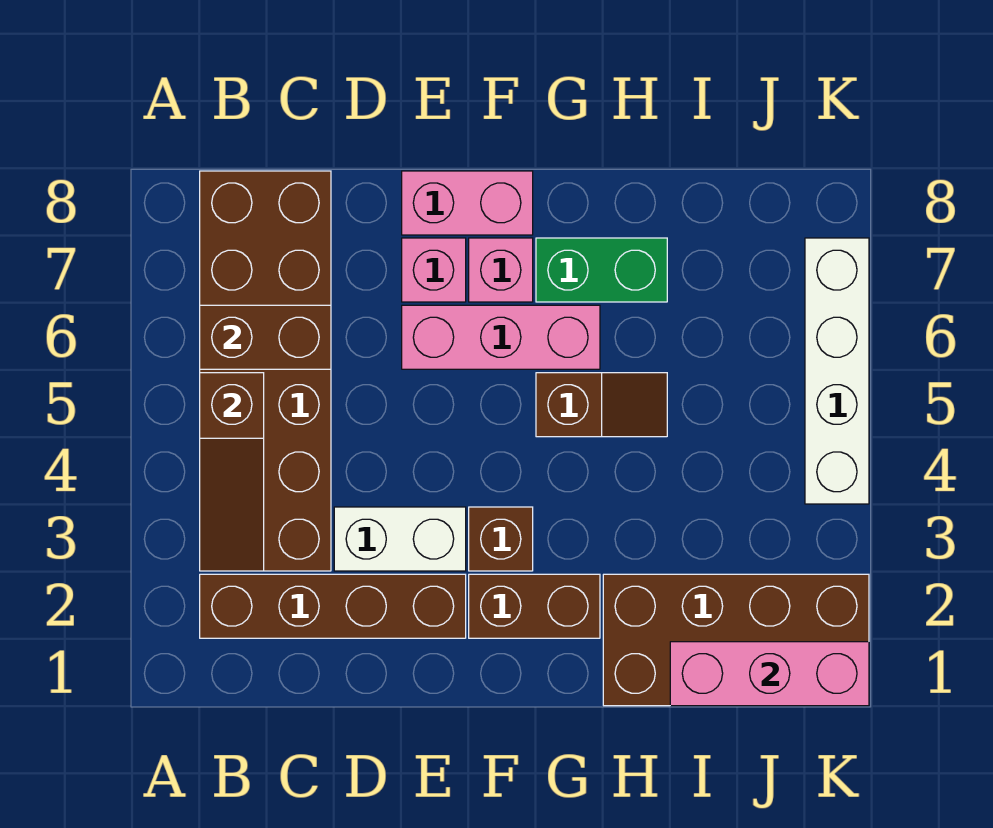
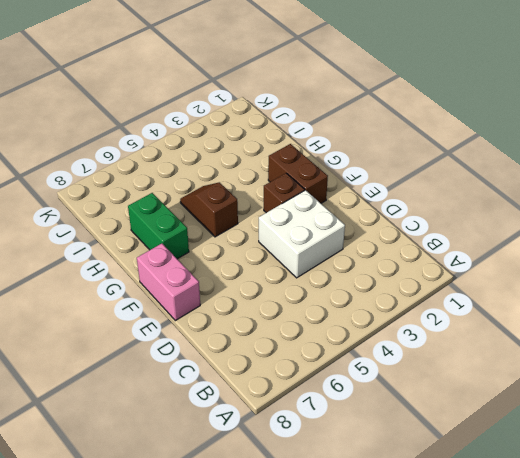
white 2x2 brick [259,190,345,278] -> white 1x2 brick [334,507,466,571]
none -> brown 1x4 brick [200,574,466,638]
none -> brown 2x6 brick [200,171,331,571]
none -> pink 1x3 brick [402,305,600,369]

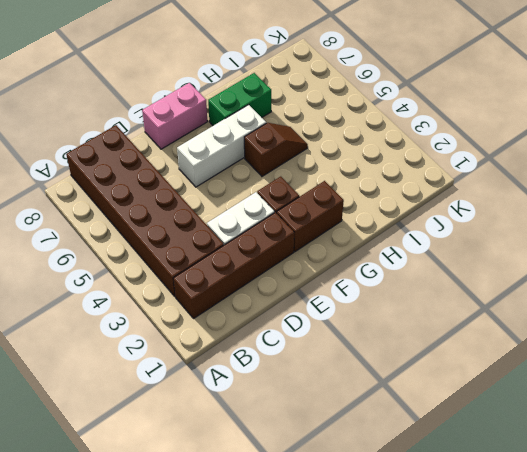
white 1x3 brick [177,105,266,187] -> pink 1x3 brick [402,305,600,369]
none -> pink 1x1 brick [402,238,466,302]
none -> pink 1x1 brick [469,238,533,302]
none -> brown 2x4 brick [603,574,869,706]

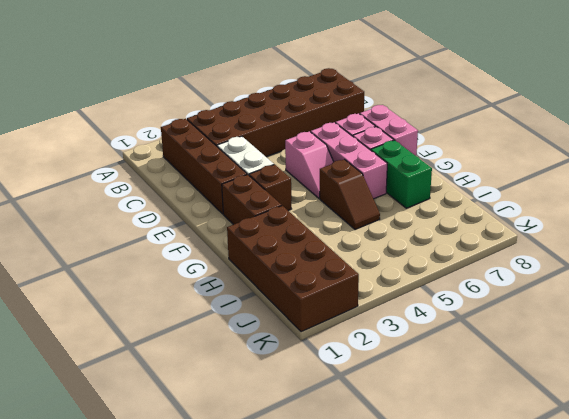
pink 1x2 slope [285,131,334,198] -> none
none -> white 1x4 brick [805,238,869,504]
none -> brown 1x3 slope [200,373,264,571]
none -> brown 1x2 brick [200,305,331,369]

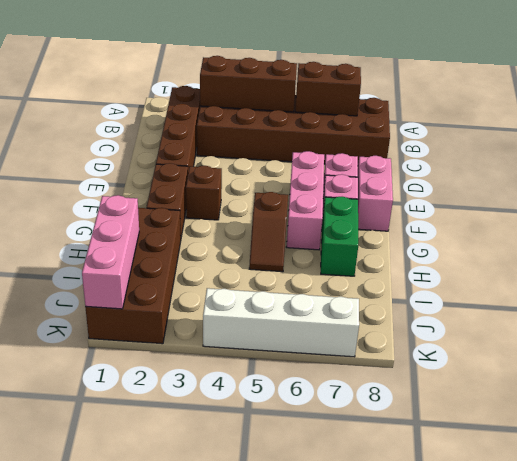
brown 1x3 brick [200,56,297,112] -> brown 1x3 slope [200,373,264,571]
brown 1x2 brick [295,62,361,116] -> brown 1x2 brick turned to [200,305,331,369]
none -> white 1x2 brick [334,507,466,571]

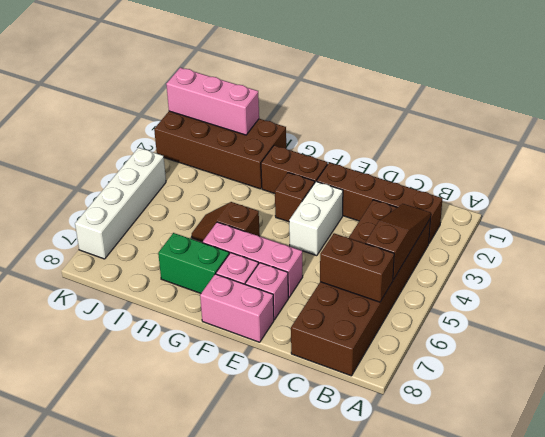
white 1x2 brick [289,181,343,256] -> white 1x2 brick turned to [334,507,466,571]

